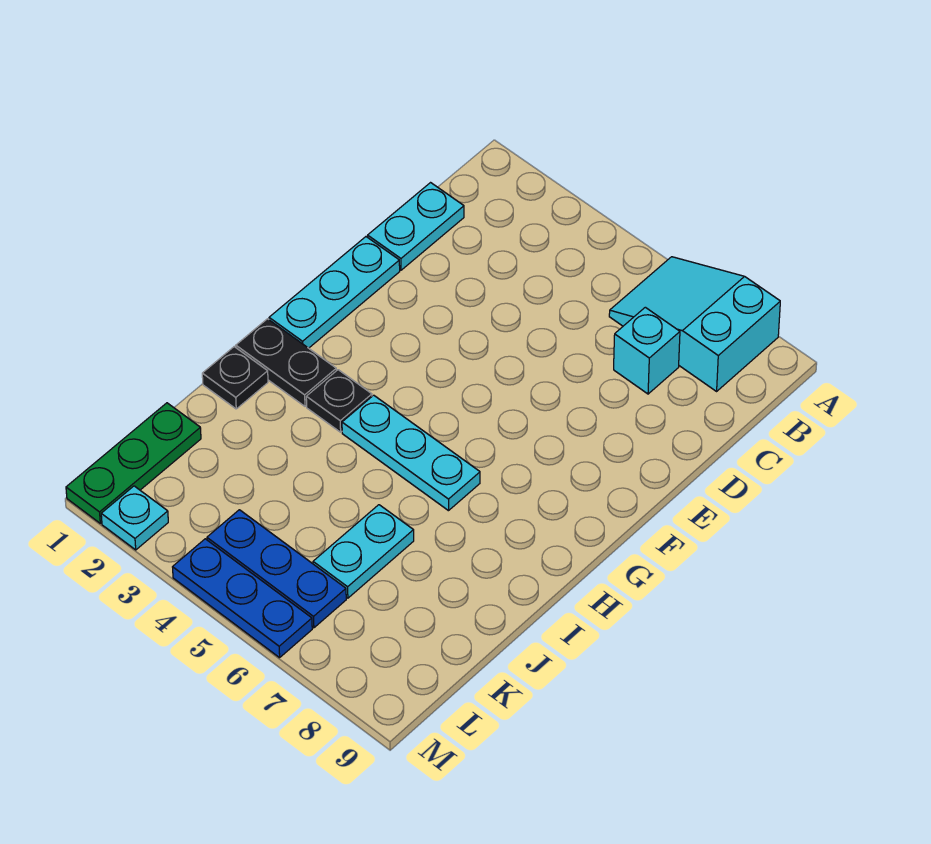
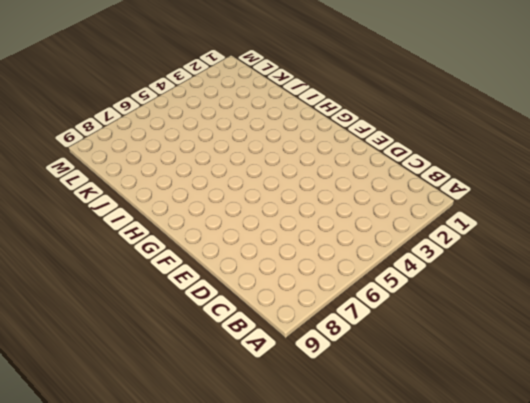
none -> cyan 2x3 slope [609,257,780,391]
none -> cyan 1x2 plate [368,183,464,270]
none -> cyan 1x1 brick [614,307,680,394]

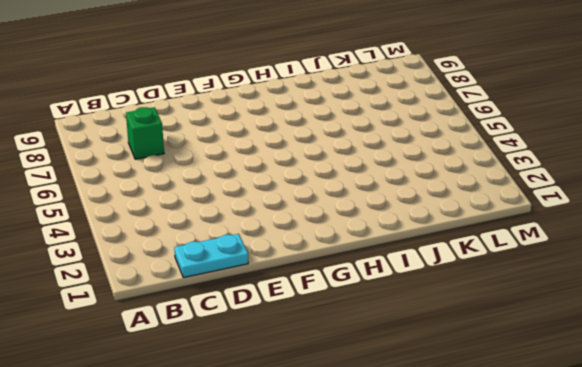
green 1x1 brick [126,107,164,159] -> cyan 1x1 brick [614,307,680,394]
none -> cyan 2x3 slope [609,257,780,391]
none -> cyan 1x3 plate [269,237,400,348]
none -> black 1x2 plate [236,319,336,406]

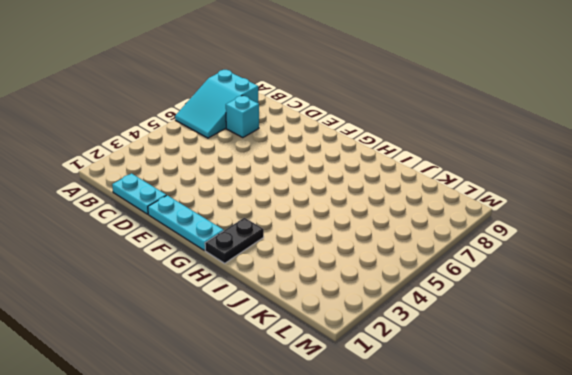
none -> black 1x1 plate [306,370,372,432]
none -> cyan 1x3 plate [342,395,480,511]
none -> black 1x1 plate [202,347,268,409]

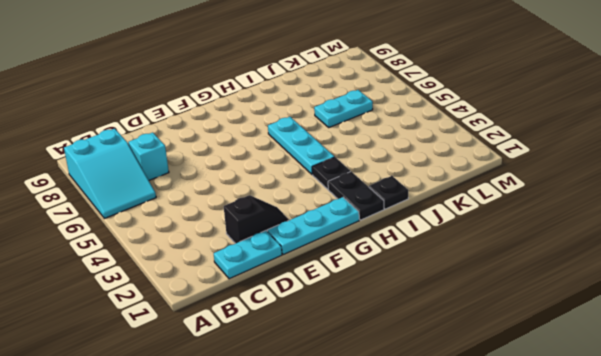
black 1x2 slope [224,195,289,244] -> none
none -> green 1x3 plate [66,403,201,523]
none -> blue 1x3 plate [207,510,346,628]
none -> cyan 1x1 plate [101,486,168,550]

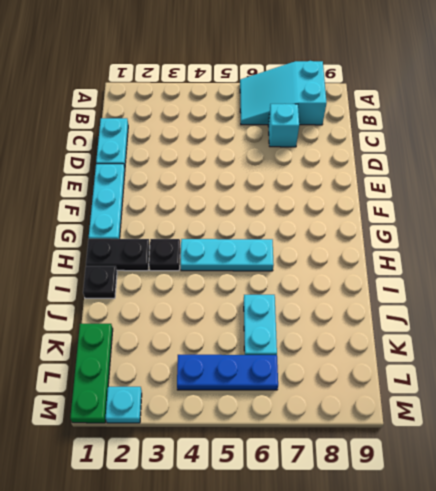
none -> blue 1x3 plate [173,539,312,658]

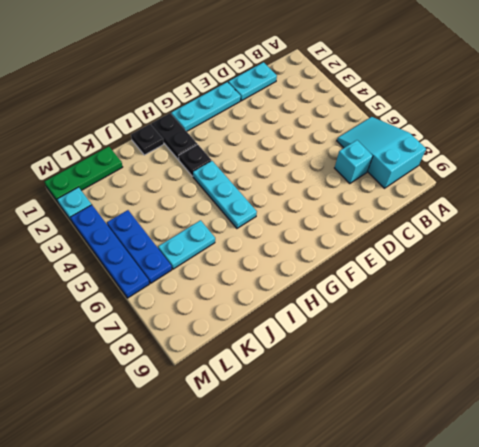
blue 1x4 plate [70,205,149,298] -> blue 1x3 plate [173,539,312,658]

